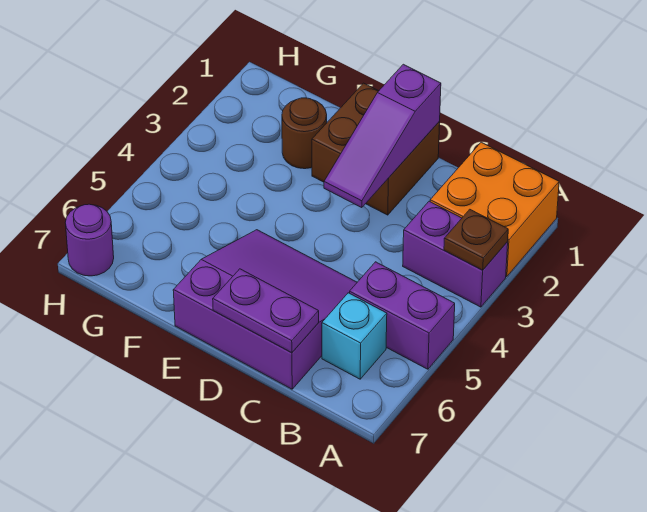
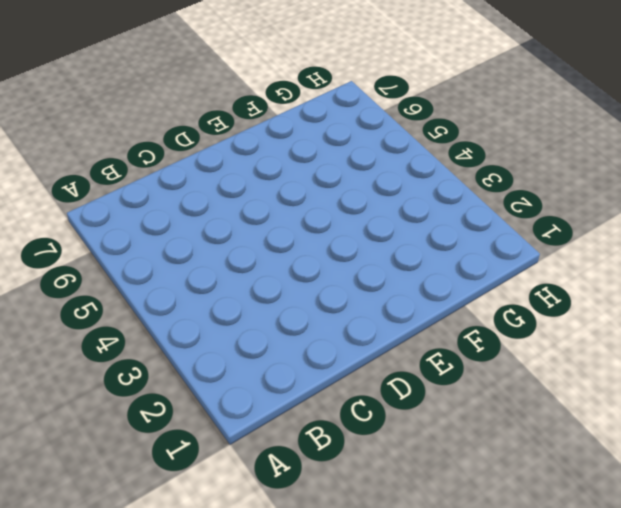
none -> orange 2x2 brick [430,142,559,277]
none -> purple 1x2 brick [403,201,508,307]

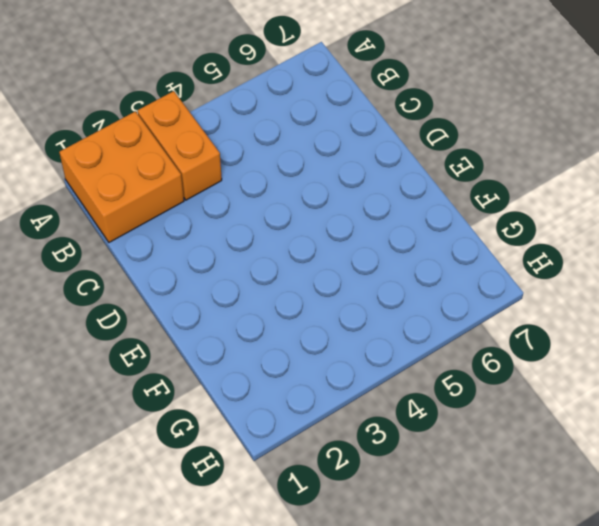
orange 1x2 brick [138,91,222,200] -> purple 1x2 brick [403,201,508,307]
none -> purple 1x2 brick [350,262,455,369]
none -> cyan 1x1 brick [322,293,387,379]

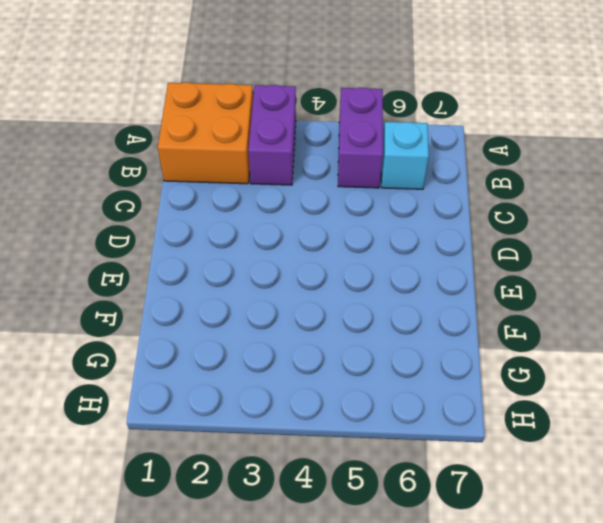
none -> purple 3x3 slope [173,230,357,389]
none -> brown 2x2 brick [312,83,440,215]

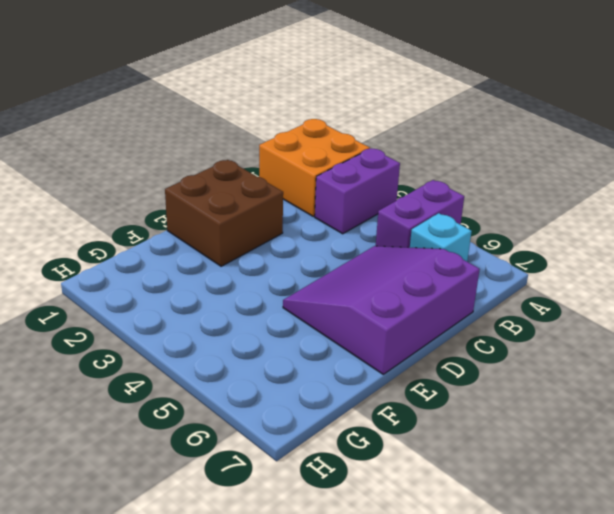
none -> brown 1x1 round brick [282,98,327,169]
none -> purple 1x1 round brick [65,204,114,276]

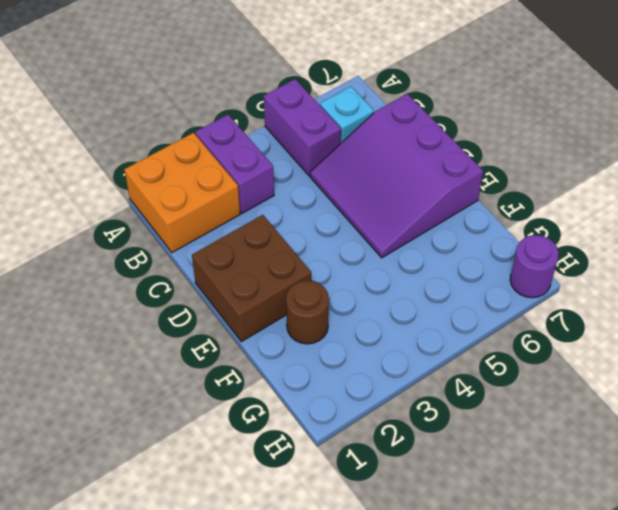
none -> brown 1x1 plate [444,209,508,270]
none -> purple 1x2 plate [213,269,319,353]

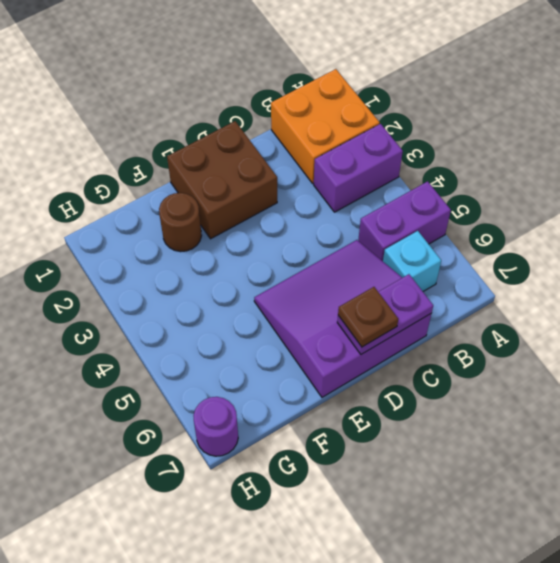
brown 1x1 plate [338,287,398,347] -> brown 1x1 plate moved to [444,209,508,270]
none -> purple 1x3 slope [324,64,441,208]

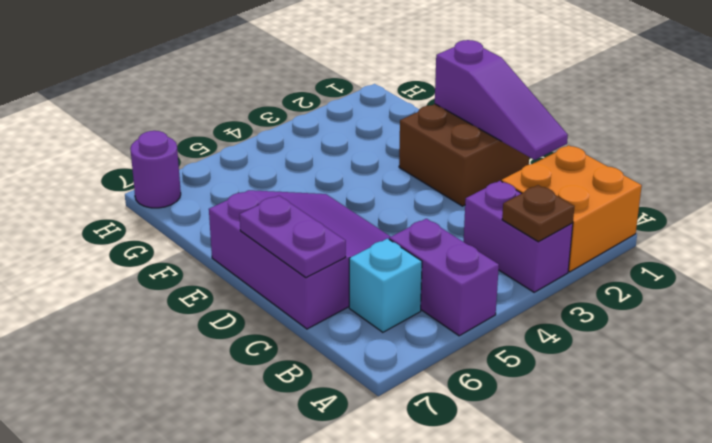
purple 1x3 slope [435,40,568,160] -> purple 1x3 slope turned to [324,64,441,208]
none -> brown 1x1 round brick [282,98,327,169]

